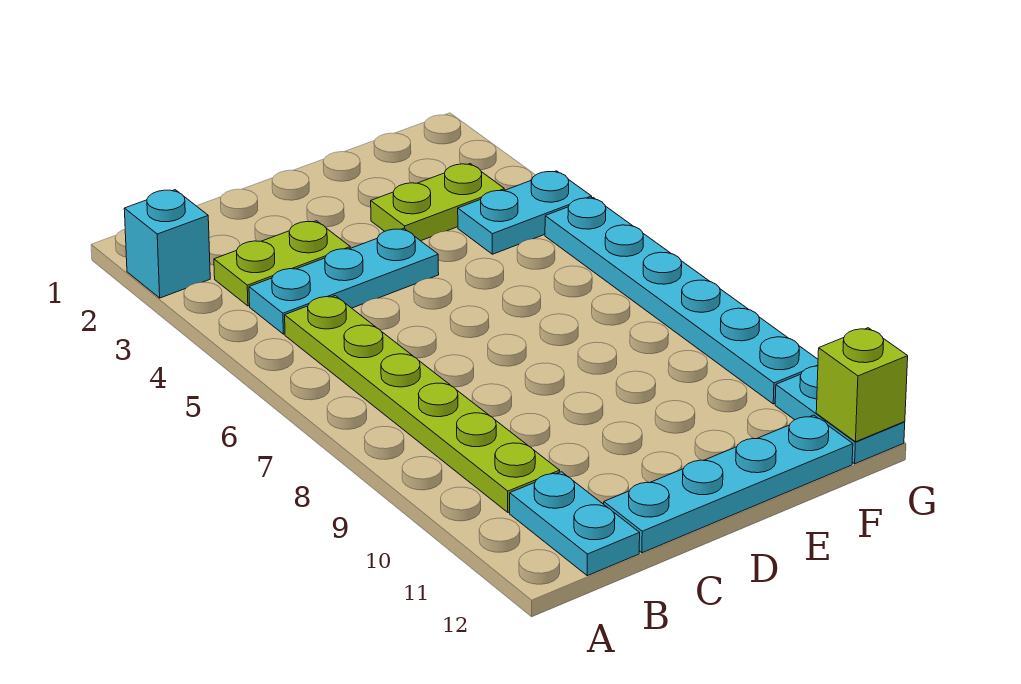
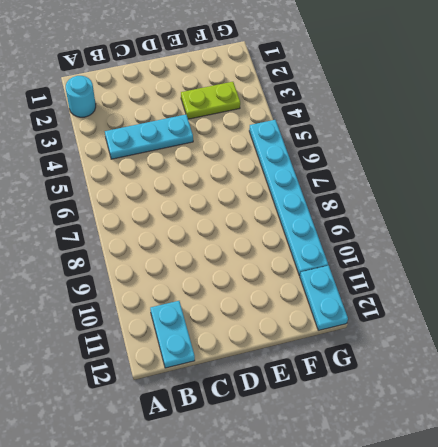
cyan 1x1 round brick [66,76,96,117] -> cyan 1x1 brick [124,190,210,298]
none -> lime 1x2 plate [214,221,350,306]
none -> lime 1x6 plate [285,296,560,512]

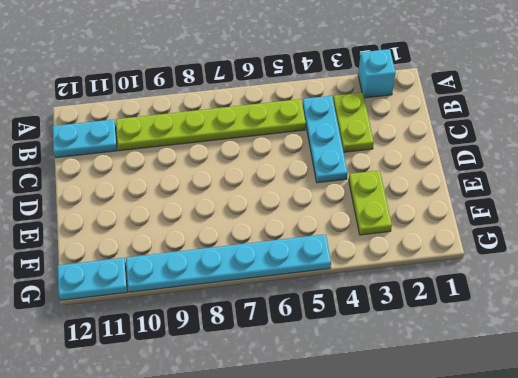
none -> cyan 1x4 plate [604,415,853,553]
none -> cyan 1x2 plate [458,171,592,254]

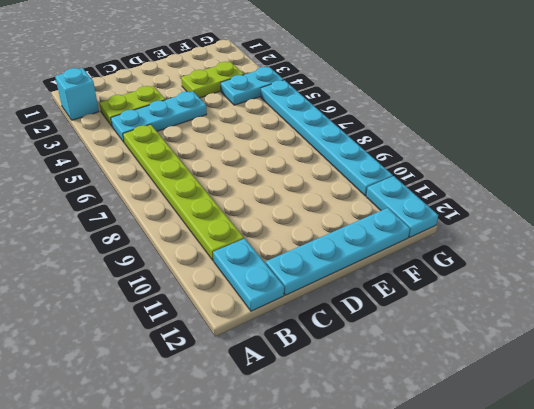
none -> lime 1x1 brick [816,328,908,442]

